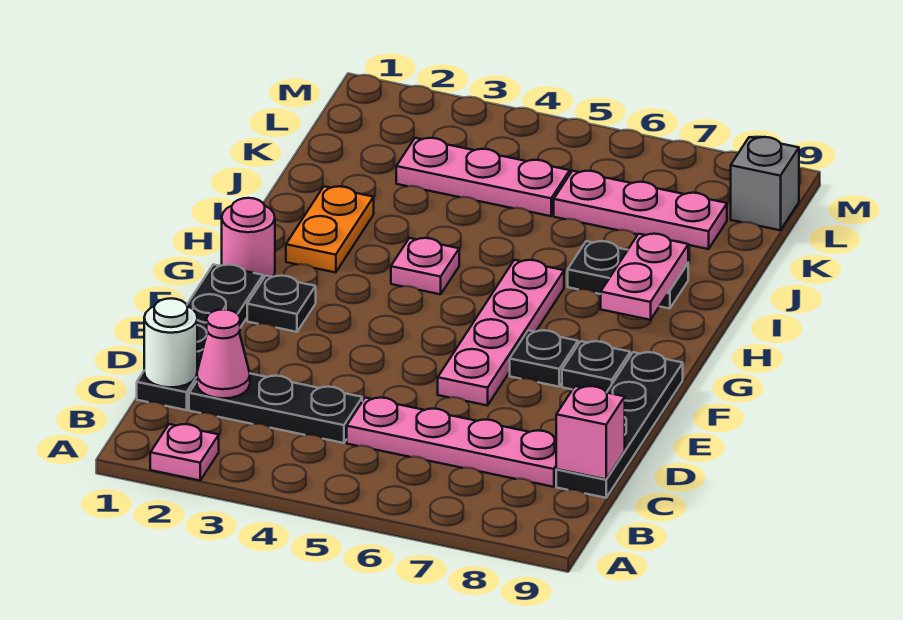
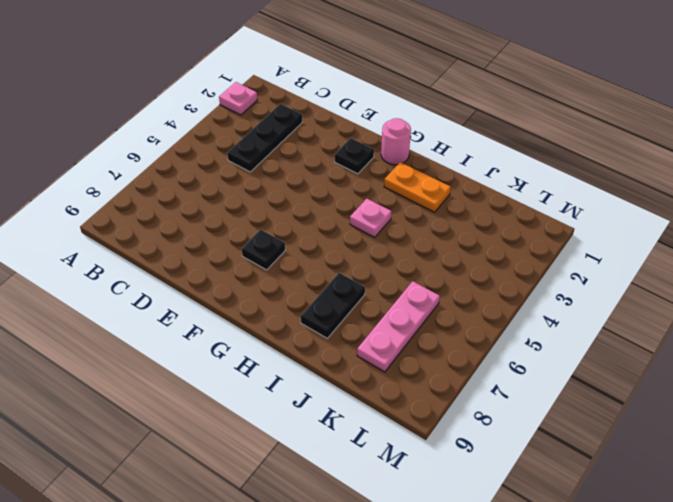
none -> black 1x4 plate [137,265,263,410]
none -> pink 1x4 plate [347,398,557,487]
none -> black 1x4 plate [556,352,683,498]

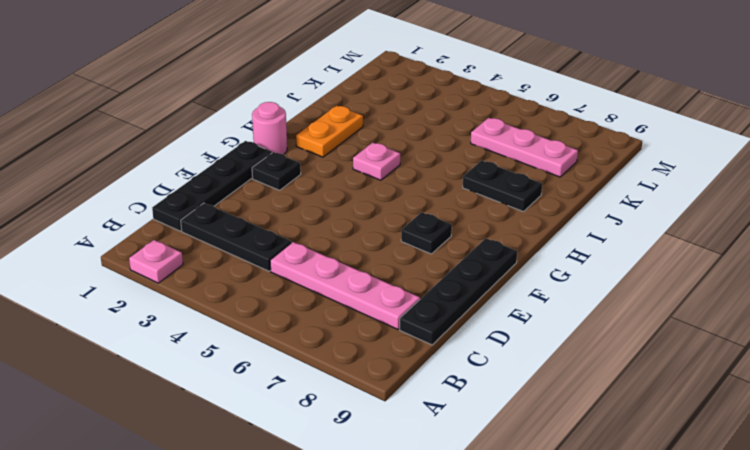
none -> pink 1x4 plate [438,260,564,406]
none -> black 1x1 plate [562,341,630,393]
none -> pink 1x3 plate [396,138,570,216]

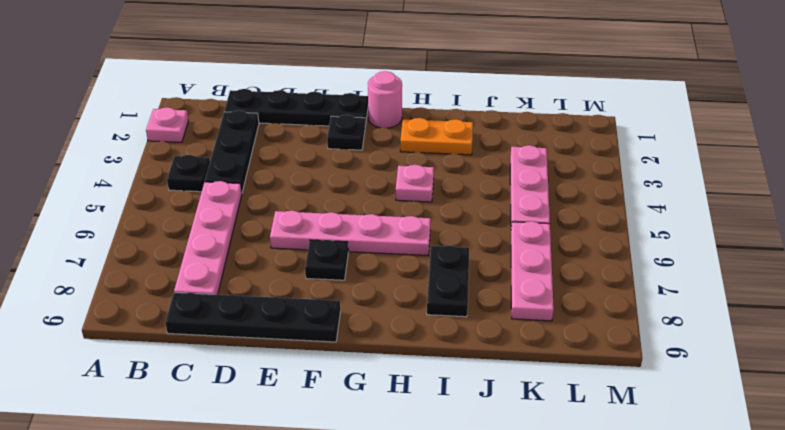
black 1x1 plate [167,155,210,192] -> black 1x1 plate moved to [562,341,630,393]
none -> grey 1x1 brick [731,137,799,230]
none -> white 1x1 round brick [144,298,197,387]
none -> pink 1x1 cone [197,309,250,398]

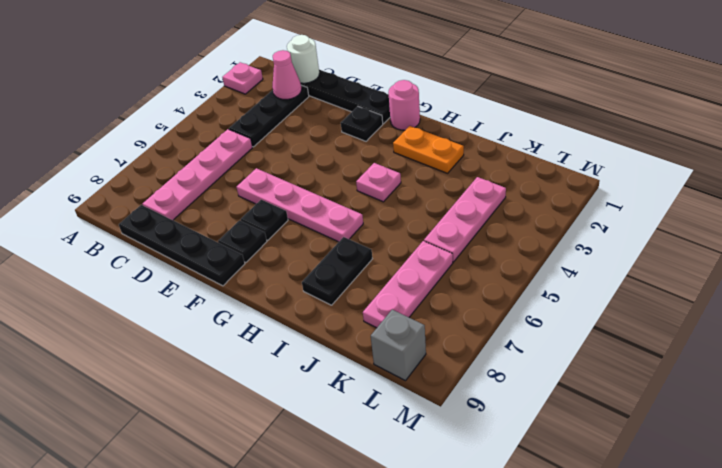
none -> pink 1x1 brick [556,386,625,479]
none -> pink 1x2 plate [601,234,688,320]

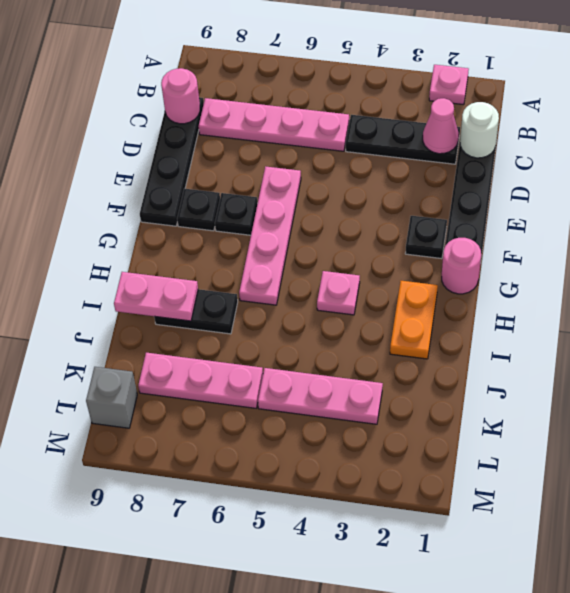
pink 1x1 round brick [161,68,200,124] -> pink 1x1 brick [556,386,625,479]
pink 1x2 plate [114,272,198,321] -> pink 1x2 plate turned to [601,234,688,320]

